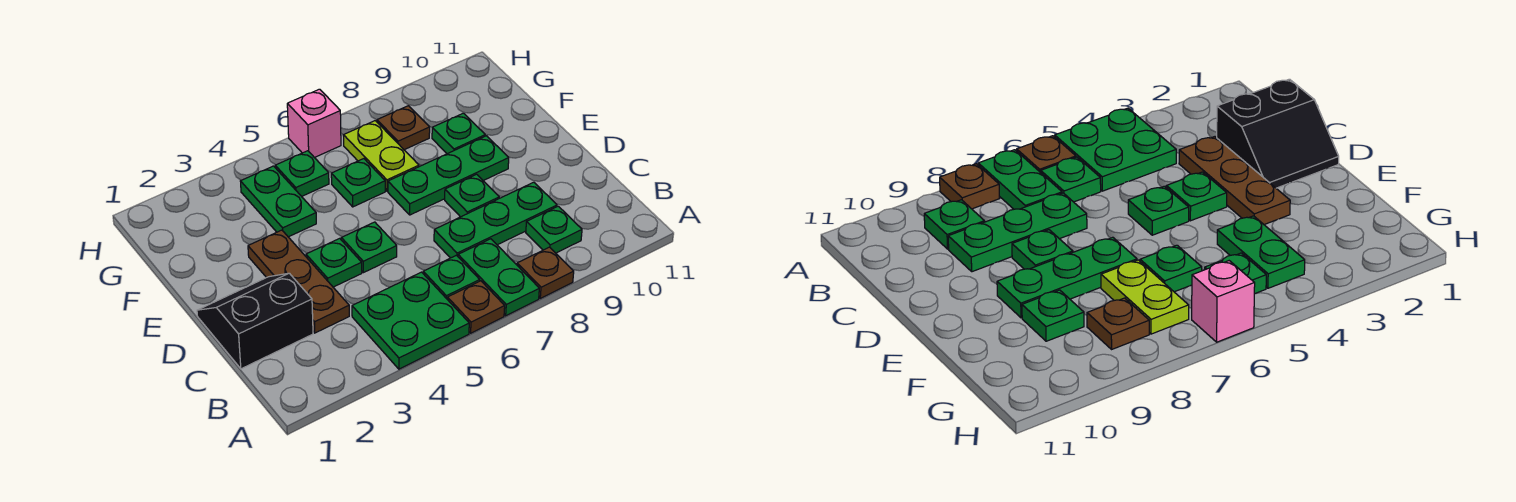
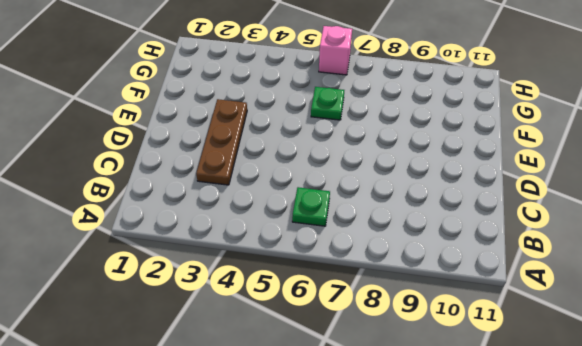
none -> green 2x2 plate [352,272,469,369]
none -> brown 1x1 plate [447,281,505,333]
none -> green 1x2 plate [458,239,539,316]

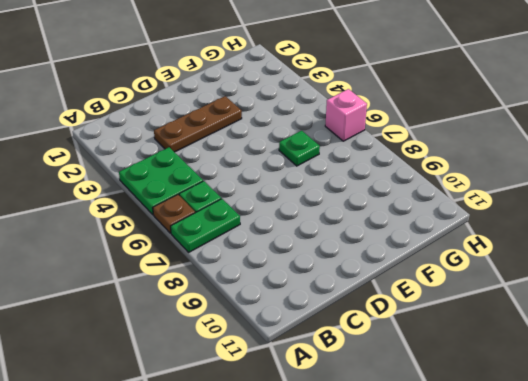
none -> brown 1x1 plate [517,247,574,298]
none -> green 1x1 plate [526,206,582,253]
none -> black 2x2 slope [197,273,313,369]

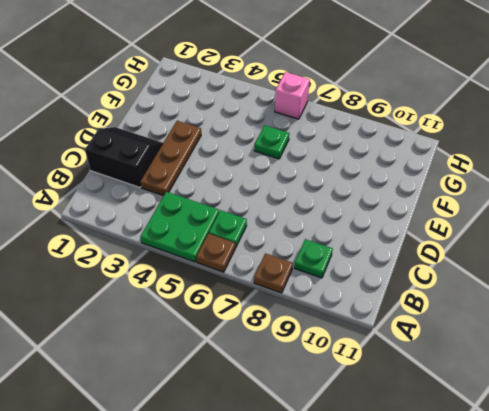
none -> green 1x2 plate [458,239,539,316]
none -> green 1x3 plate [434,182,557,258]
none -> green 1x1 plate [306,238,362,287]

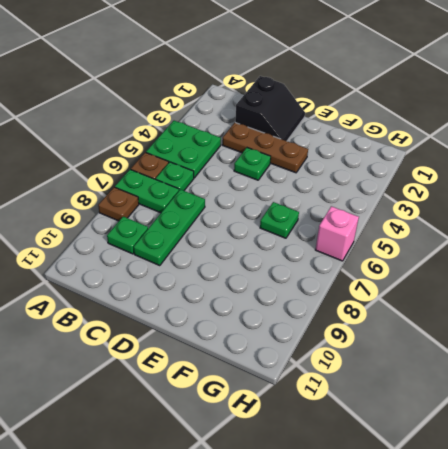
none -> green 1x1 plate [341,222,397,273]
none -> green 1x1 plate [445,174,499,217]
none -> green 1x3 plate [388,136,509,215]

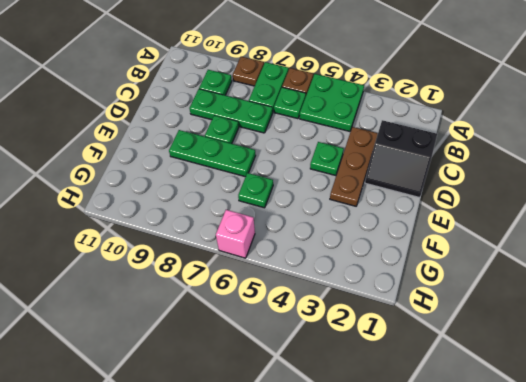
none -> green 1x1 plate [341,222,397,273]
none -> green 1x2 plate [240,166,316,237]
none -> lime 1x2 plate [343,121,419,191]

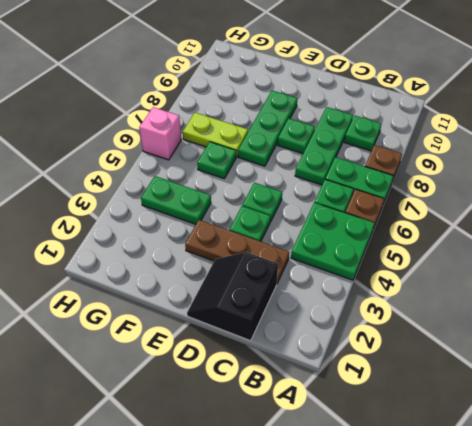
none -> green 1x1 plate [432,113,485,154]
none -> green 1x1 plate [275,151,329,196]
none -> brown 1x1 plate [377,106,430,150]

